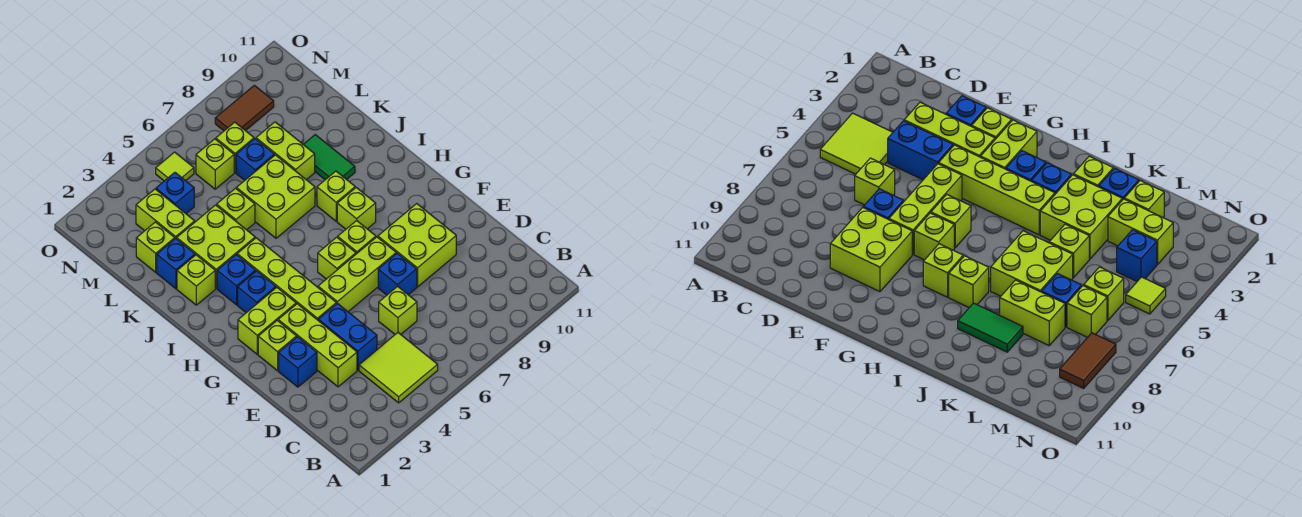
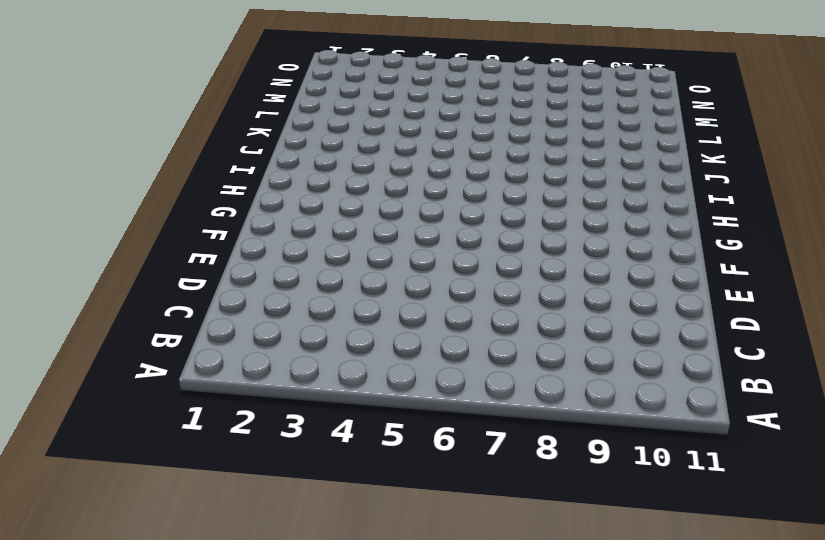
none -> lime 2x2 tile [359,333,438,403]
none -> lime 1x3 brick [278,304,357,387]
none -> blue 1x2 brick [318,303,377,370]
none -> lime 1x1 brick [379,286,417,334]

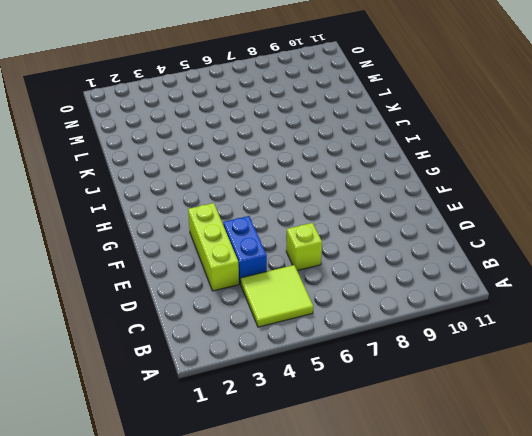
none -> blue 1x1 brick [279,337,317,387]
none -> blue 1x1 brick [378,253,417,295]
none -> lime 2x2 brick [378,204,456,287]
none -> lime 1x1 brick [258,320,297,371]

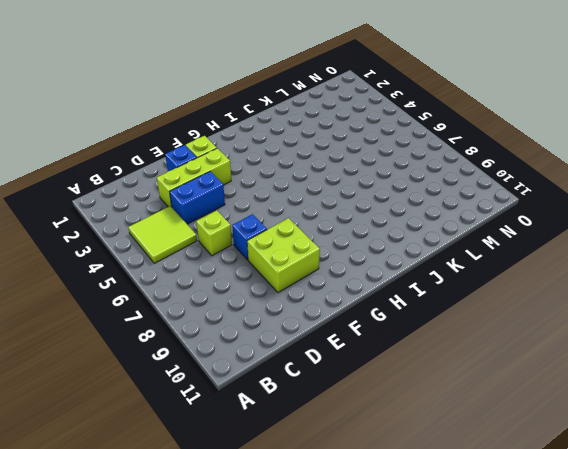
none -> lime 1x4 brick [237,238,336,320]
none -> lime 1x3 brick [318,237,396,312]
none -> lime 1x2 brick [238,287,296,354]
none -> lime 1x1 brick [318,237,356,279]

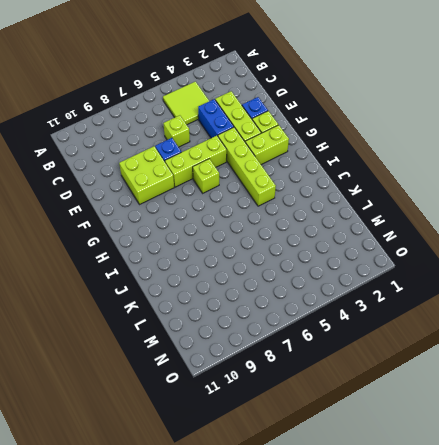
none -> lime 1x1 brick [338,220,376,254]
none -> blue 1x1 brick [238,271,276,313]
none -> lime 1x1 brick [337,188,376,229]
none -> blue 1x1 brick [217,255,256,305]

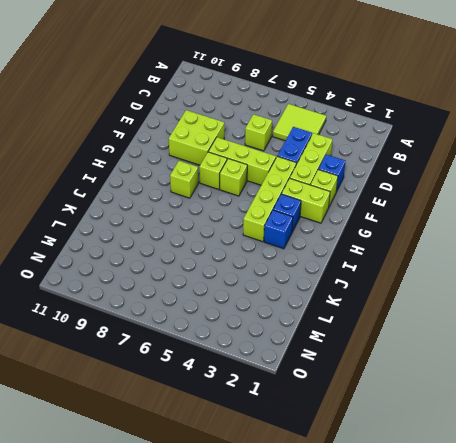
none -> blue 1x1 brick [378,253,417,295]
none -> lime 1x1 brick [317,171,355,221]
none -> lime 1x1 brick [177,255,215,305]
none -> lime 2x2 brick [177,205,255,288]

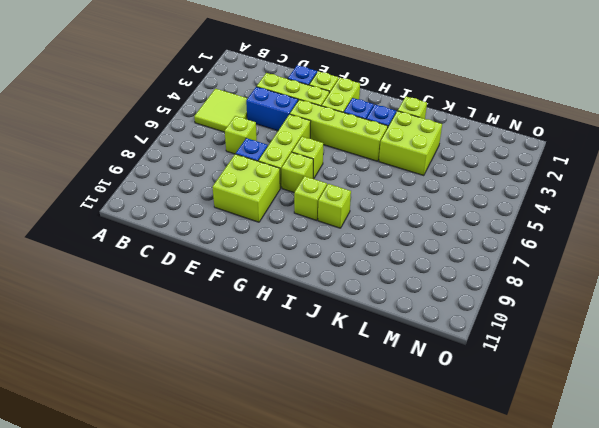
none -> lime 2x2 brick [236,155,315,238]
none -> green 1x2 tile [303,135,355,180]
none -> blue 1x1 brick [157,238,195,289]
none -> lime 1x1 brick [217,188,255,230]

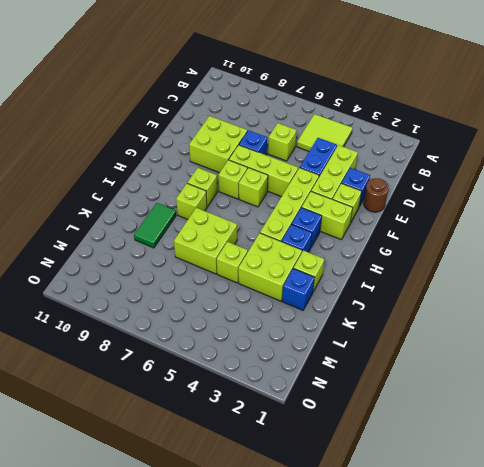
brown 1x1 round brick [364,178,388,212] -> none
none -> lime 1x2 brick [256,122,315,180]
none -> lime 1x1 brick [136,222,175,272]
none -> lime 1x2 brick [136,189,195,239]
none -> blue 1x1 brick [236,139,274,180]

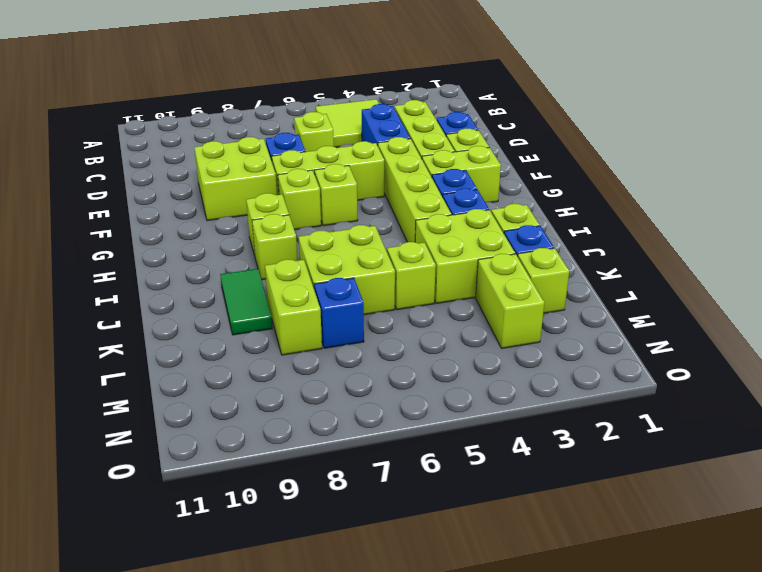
none -> blue 1x1 brick [156,173,194,214]
none -> lime 1x1 brick [196,139,234,189]
none -> lime 1x1 brick [216,122,254,172]
none -> lime 1x1 tile [156,152,194,181]

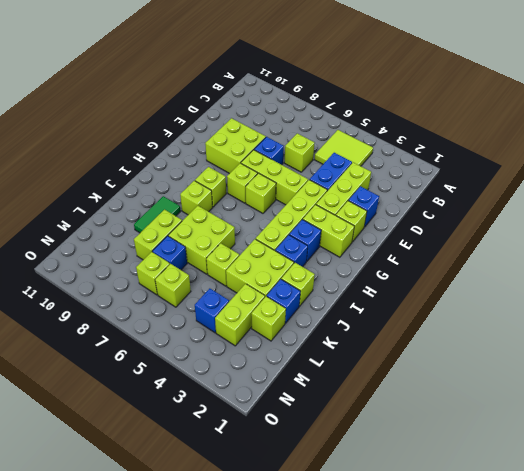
none -> lime 1x1 tile [156,152,194,181]
none -> brown 1x2 tile [215,85,274,131]

